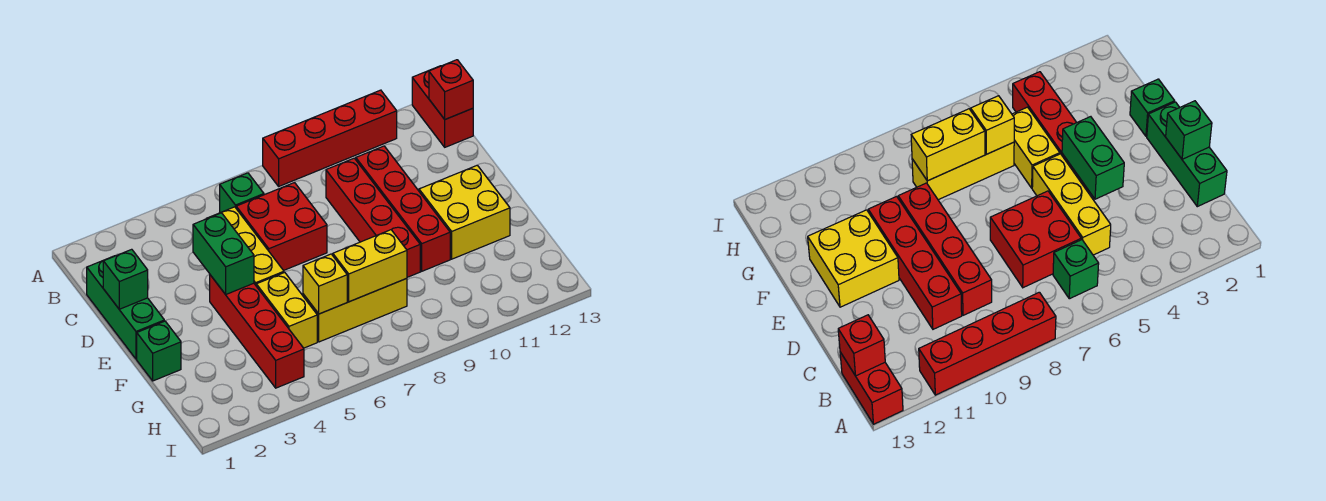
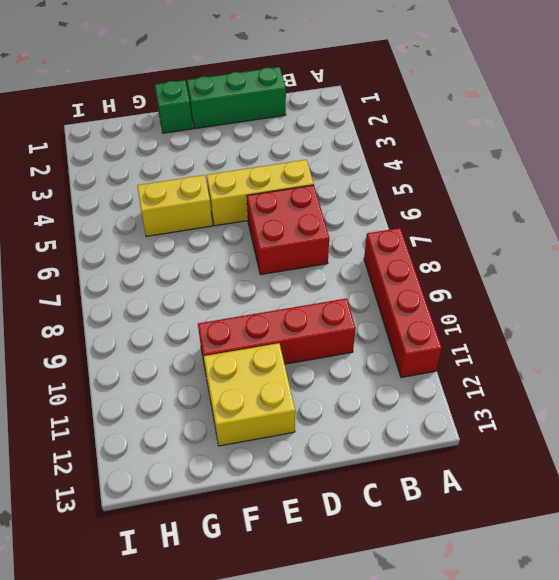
none -> red 1x2 brick [412,66,473,147]
none -> green 1x1 brick [220,173,264,213]
none -> red 1x4 brick [326,158,420,277]

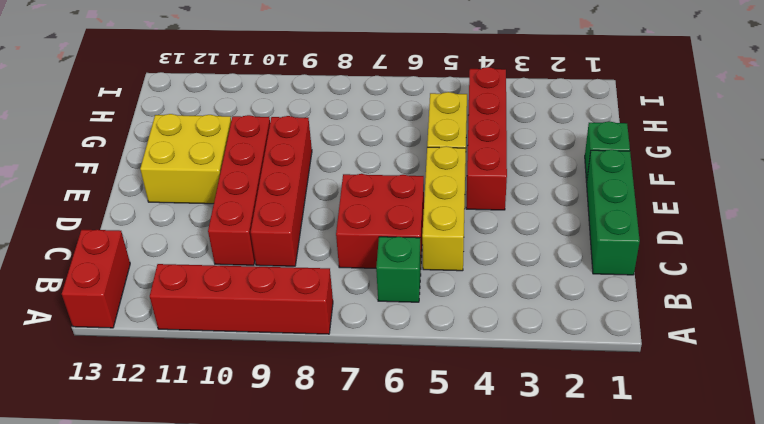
none -> yellow 1x3 brick [303,278,407,342]
none -> red 1x1 brick [429,60,473,119]
none -> green 1x1 brick [103,249,148,309]

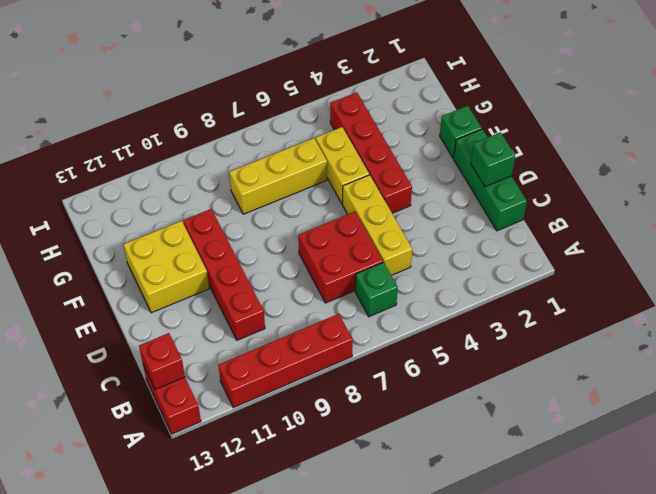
none -> red 1x4 brick [326,158,420,277]
none -> green 1x2 brick [193,213,254,294]
none -> yellow 1x1 brick [303,254,347,314]

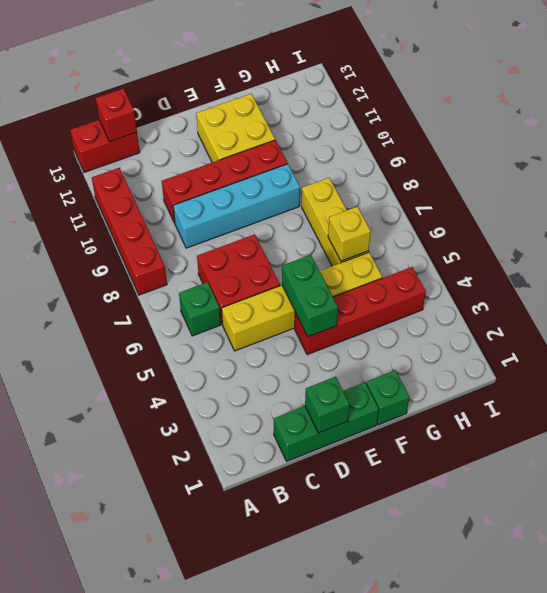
cyan 1x4 brick [173,164,300,248] -> red 1x4 brick [326,158,420,277]
green 1x2 brick [282,255,338,337] -> green 1x2 brick turned to [193,213,254,294]
none -> yellow 1x2 brick [333,230,407,302]

